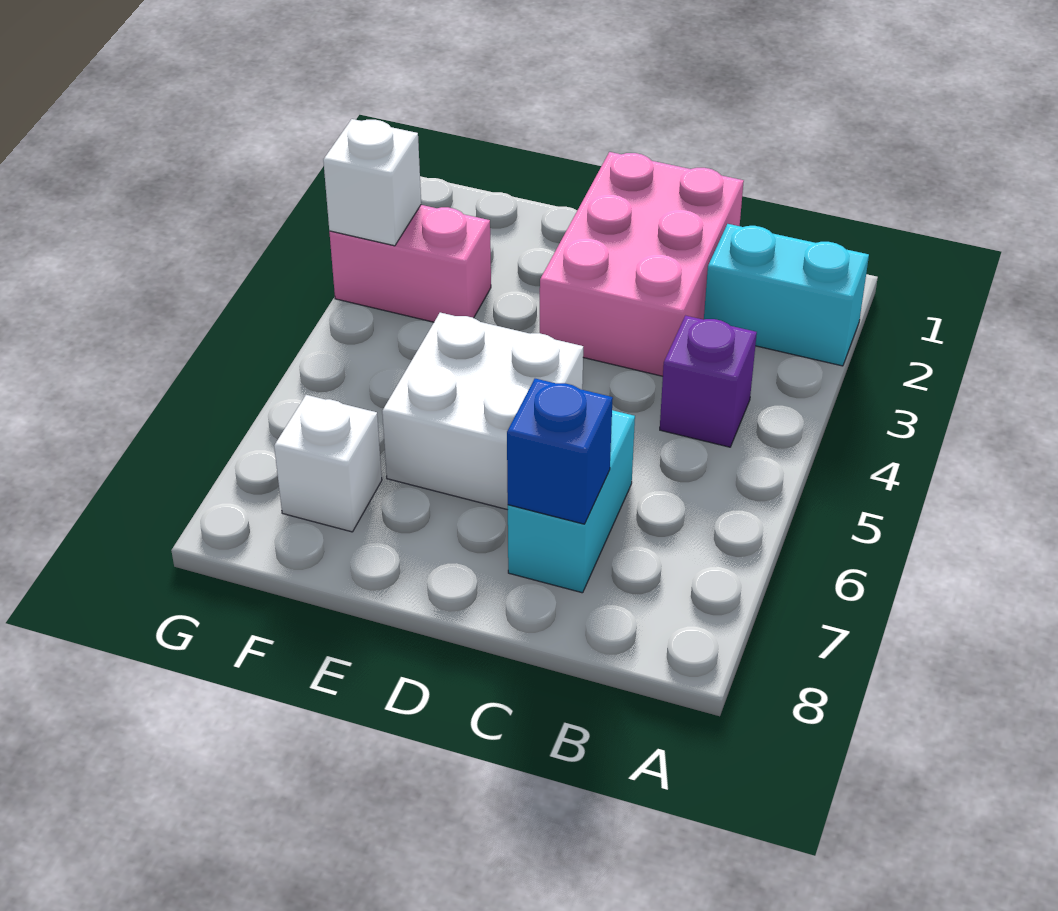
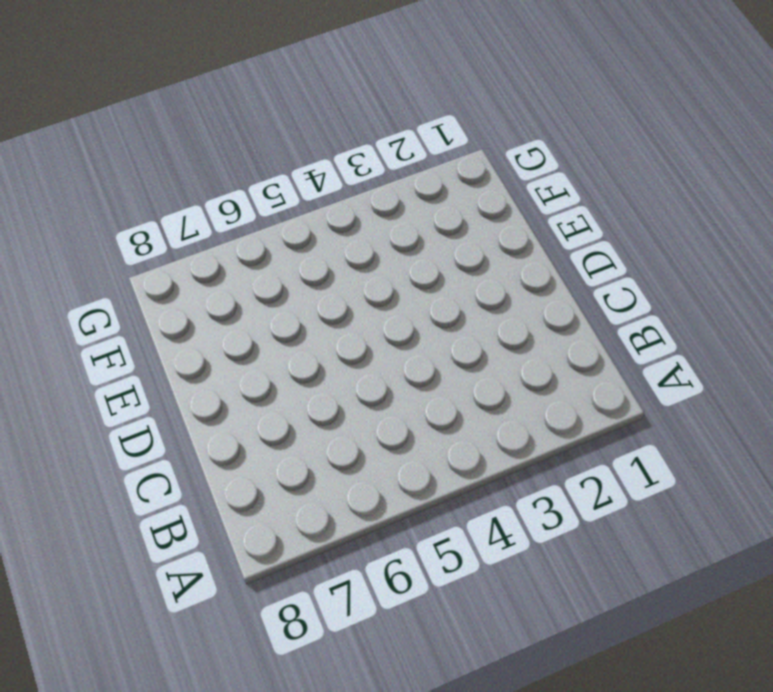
none -> cyan 1x2 brick [704,224,869,366]
none -> purple 1x1 brick [660,316,757,447]

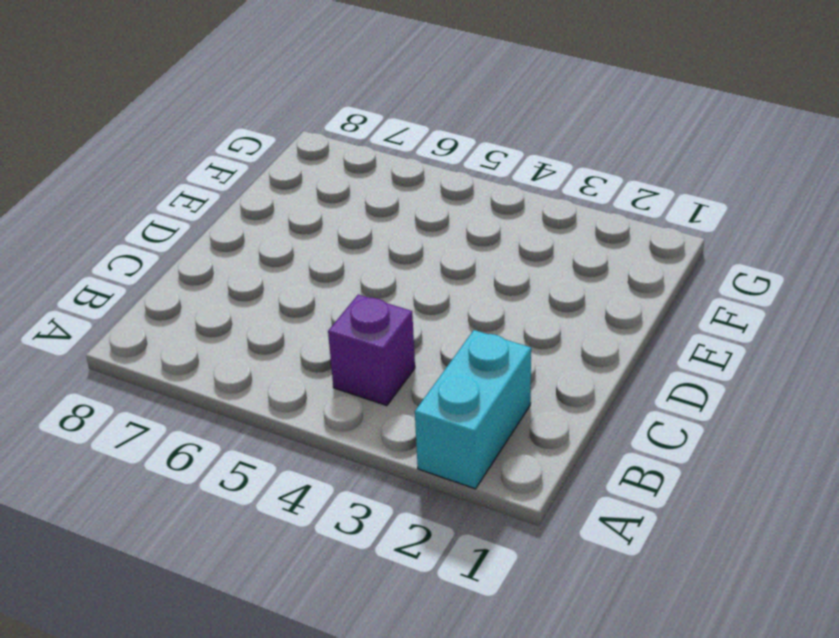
none -> pink 2x3 brick [540,152,744,376]
none -> cyan 1x2 brick [508,410,635,593]

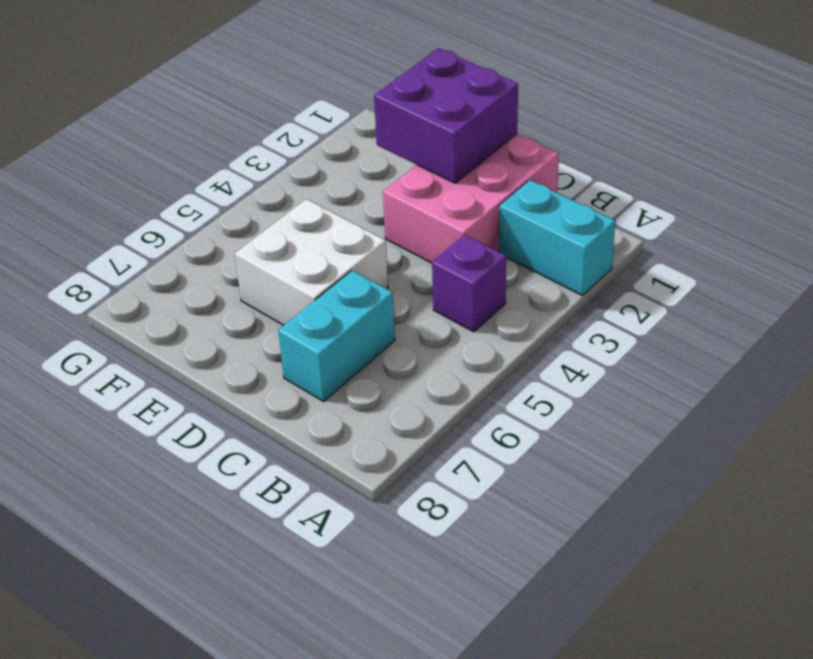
purple 2x2 brick [374,48,518,183] -> none
none -> pink 1x2 brick [329,205,491,322]
none -> white 1x1 brick [274,395,382,532]

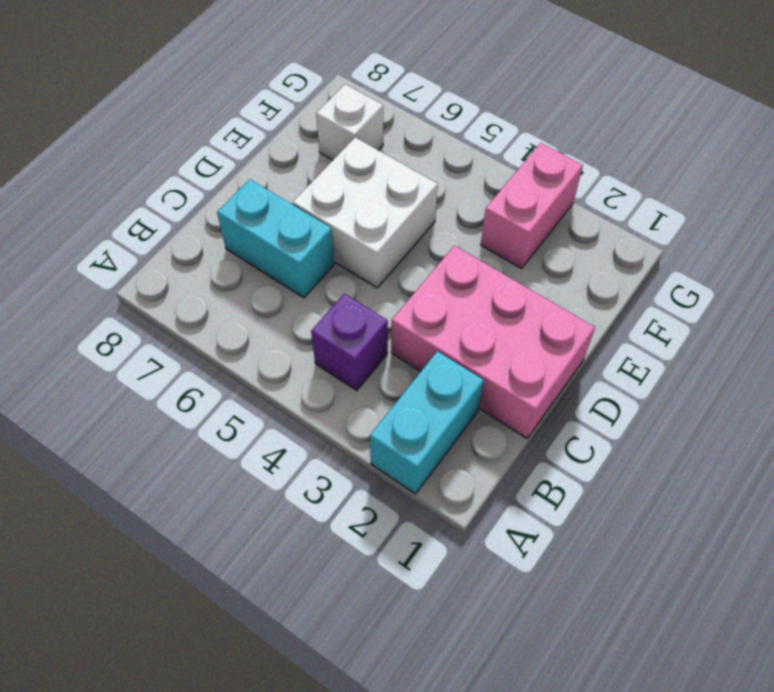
none -> blue 1x1 brick [507,379,613,524]
none -> white 1x1 brick [323,119,421,246]

